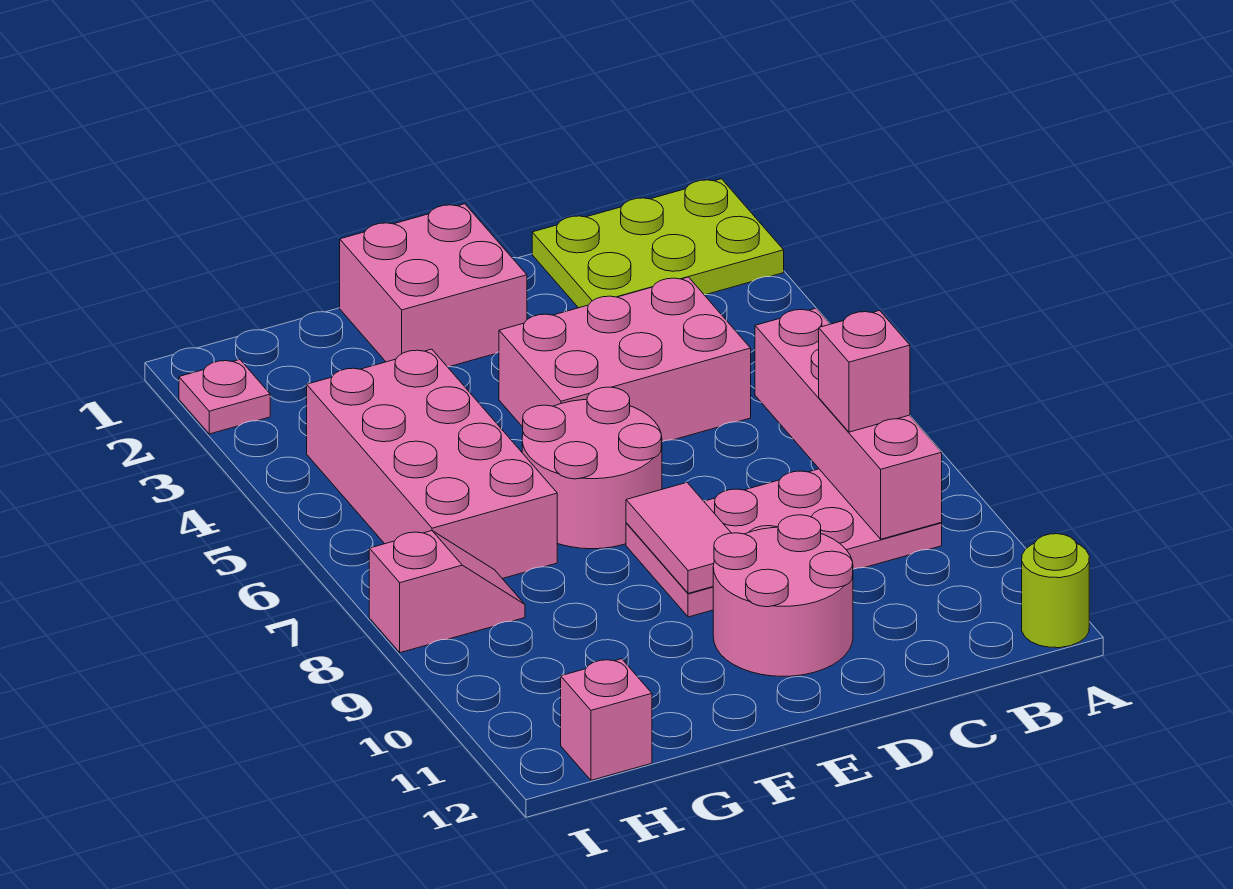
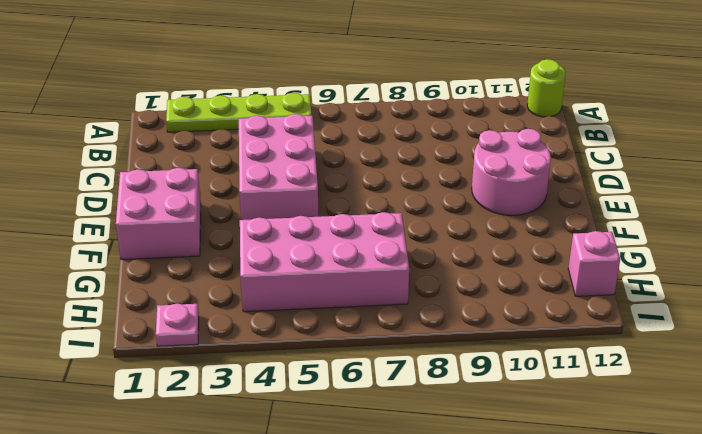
lime 1x4 plate [166,93,311,132] -> lime 2x3 plate [532,179,784,308]
none -> pink 2x4 plate [626,469,942,617]
none -> pink 2x2 round brick [522,387,662,549]
none -> pink 1x2 slope [369,531,525,653]

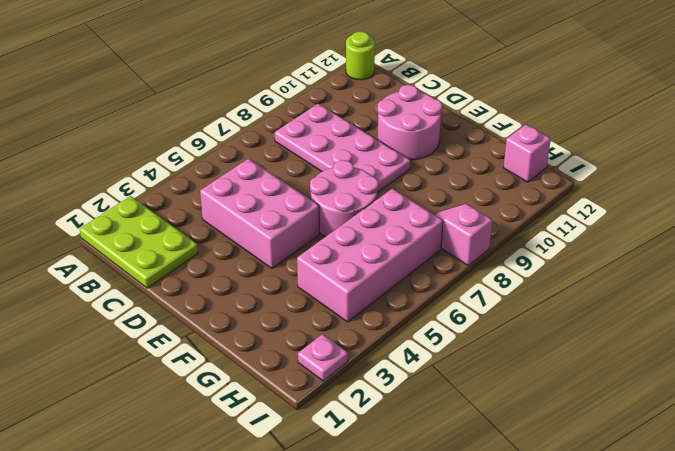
none -> pink 2x2 brick [340,204,527,367]
none -> pink 1x4 brick [755,308,942,539]
none -> pink 1x2 tile [626,483,731,593]

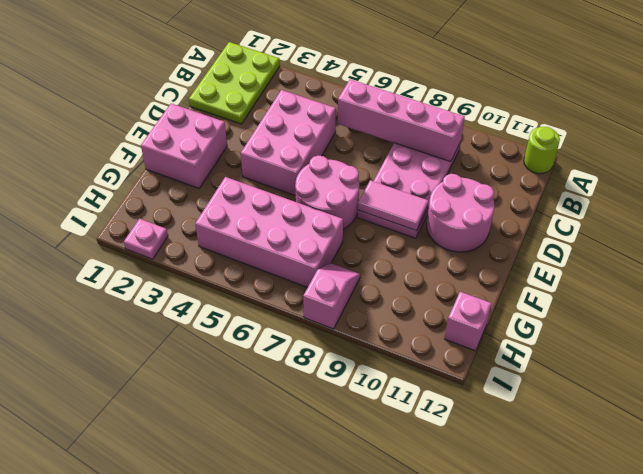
none -> pink 1x1 brick [819,311,910,432]

